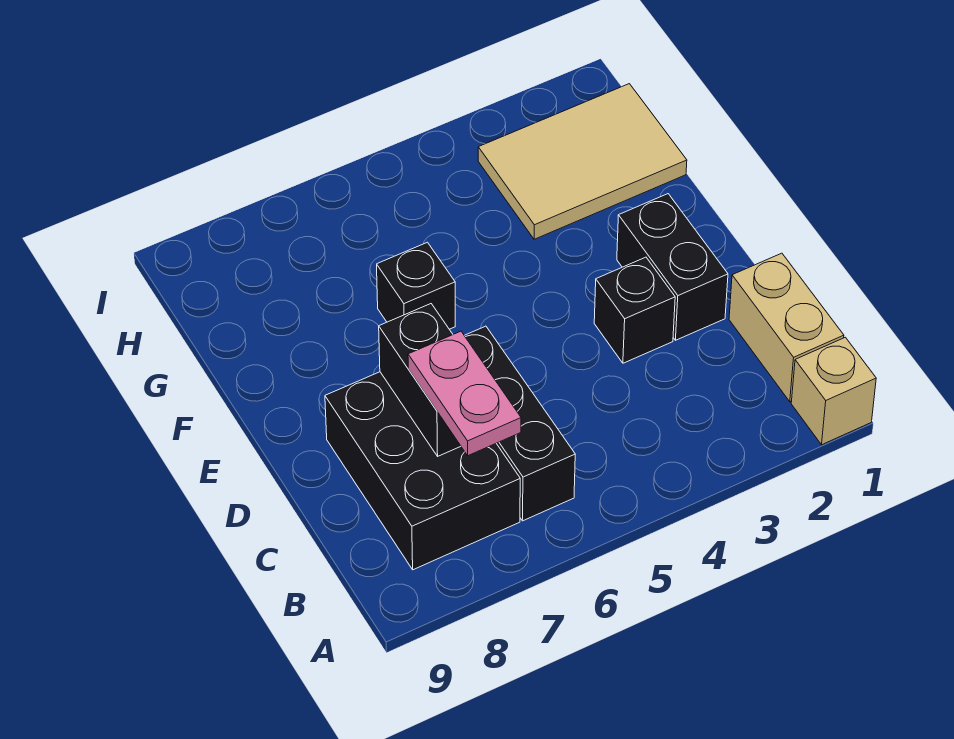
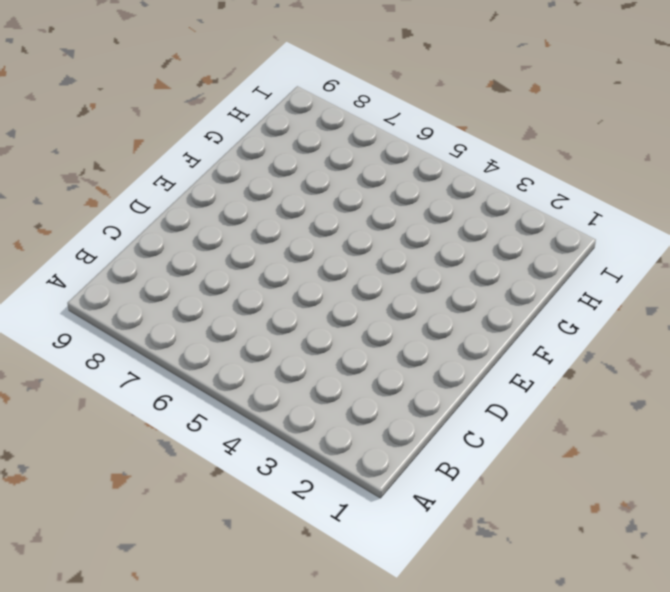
none -> tan 1x1 brick [791,337,876,445]
none -> tan 1x2 brick [729,253,844,402]

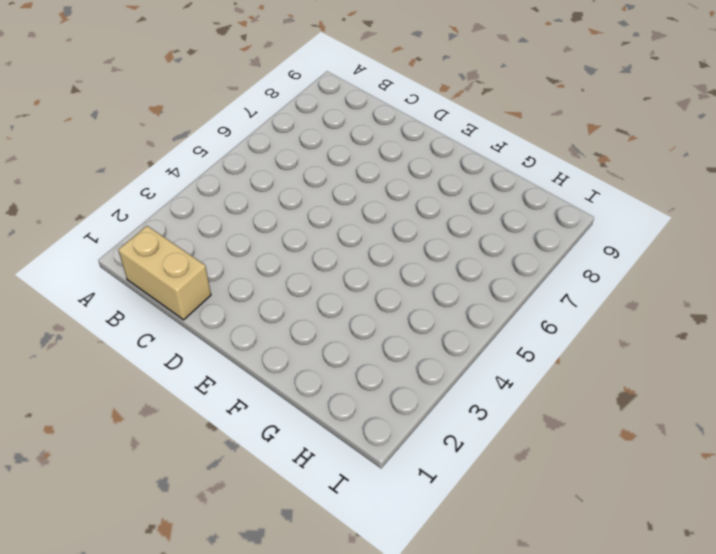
none -> tan 1x1 brick [791,337,876,445]
none -> black 1x3 brick [464,326,575,521]

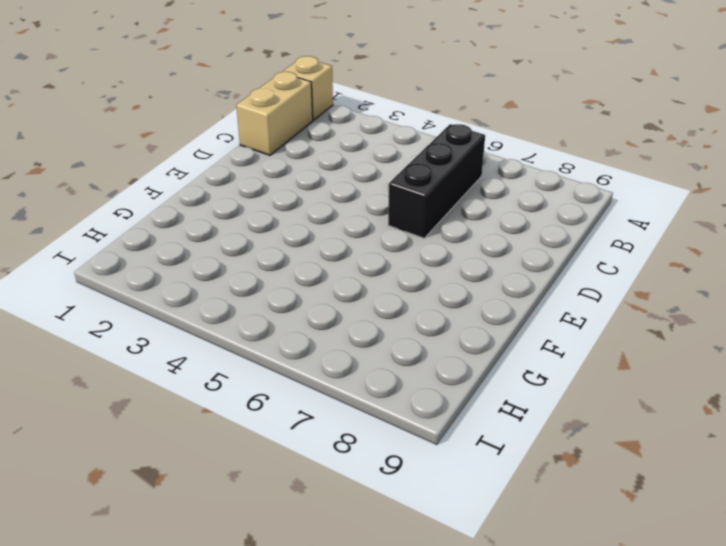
none -> black 2x3 brick [325,372,520,570]
none -> black 1x2 brick [617,194,728,340]

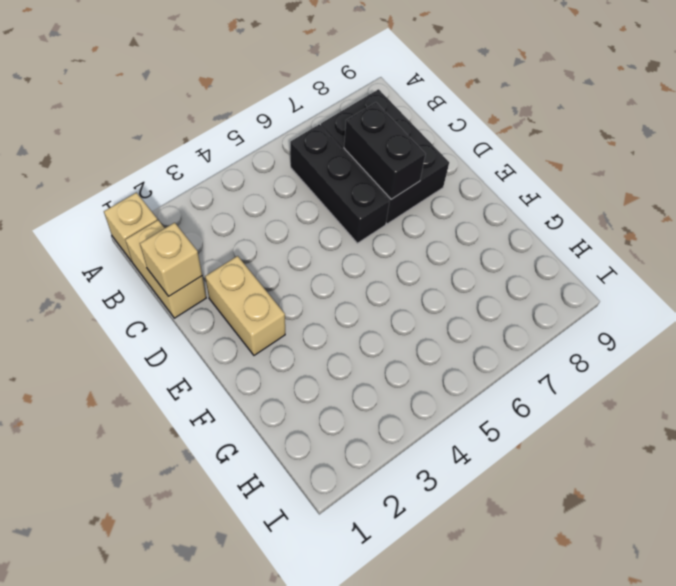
tan 1x1 brick [140,223,202,296] -> none
tan 1x2 brick [205,256,285,355] -> black 1x2 brick [617,194,728,340]
none -> black 1x1 brick [594,257,675,363]
none -> black 1x1 brick [377,242,455,329]

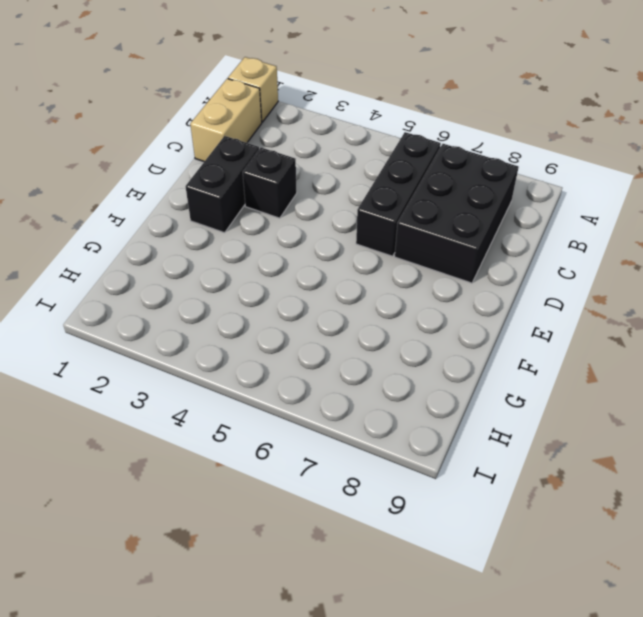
none -> black 1x1 brick [377,242,455,329]
none -> tan 2x3 tile [478,84,687,239]

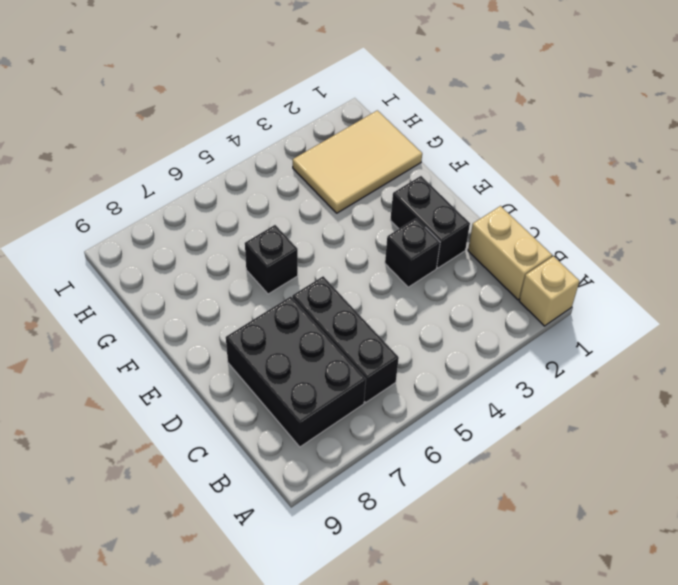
none -> black 1x2 brick [379,304,461,456]
none -> pink 1x2 plate [408,331,521,456]

